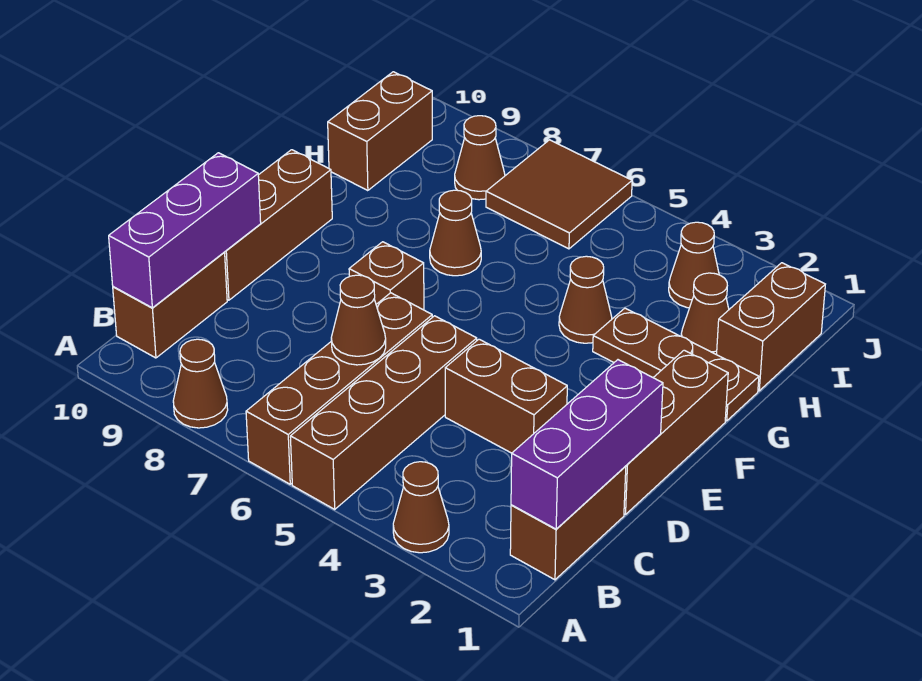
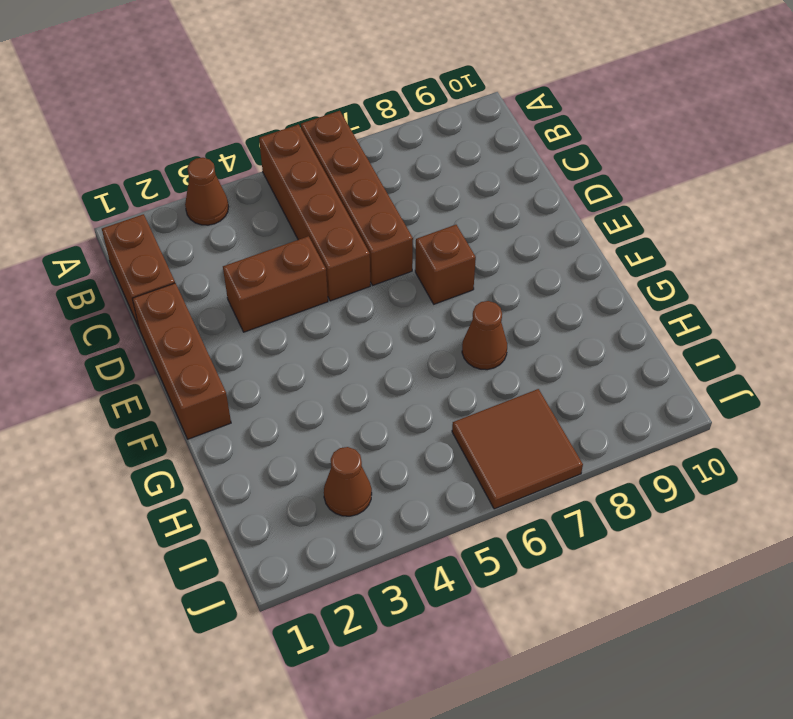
none -> brown 1x1 cone [173,339,228,428]
none -> brown 1x2 brick [113,253,227,358]
none -> brown 1x3 brick [224,150,332,300]

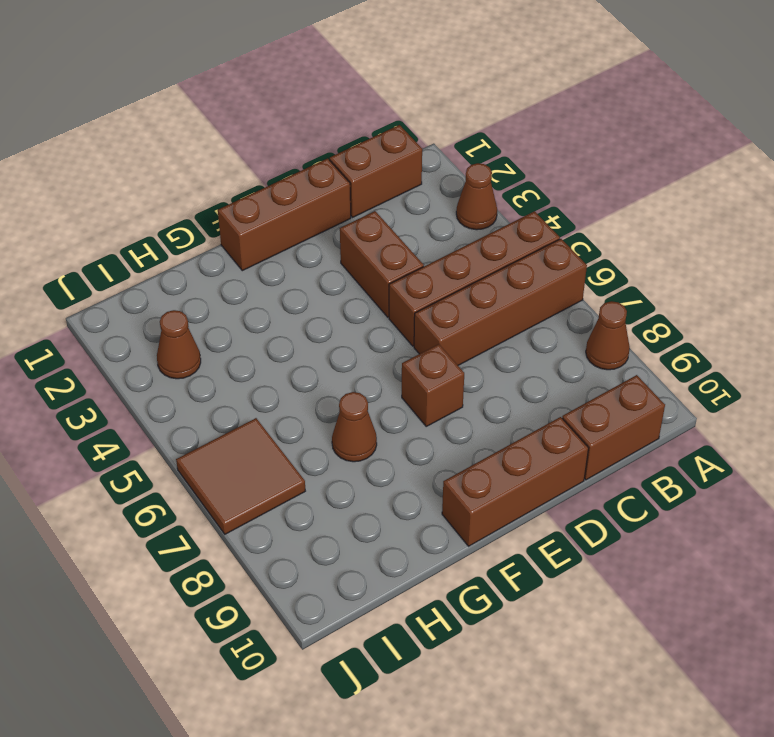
none -> brown 1x3 plate [593,308,759,421]
none -> brown 1x1 cone [559,256,612,343]
none -> brown 1x2 brick [717,263,825,391]

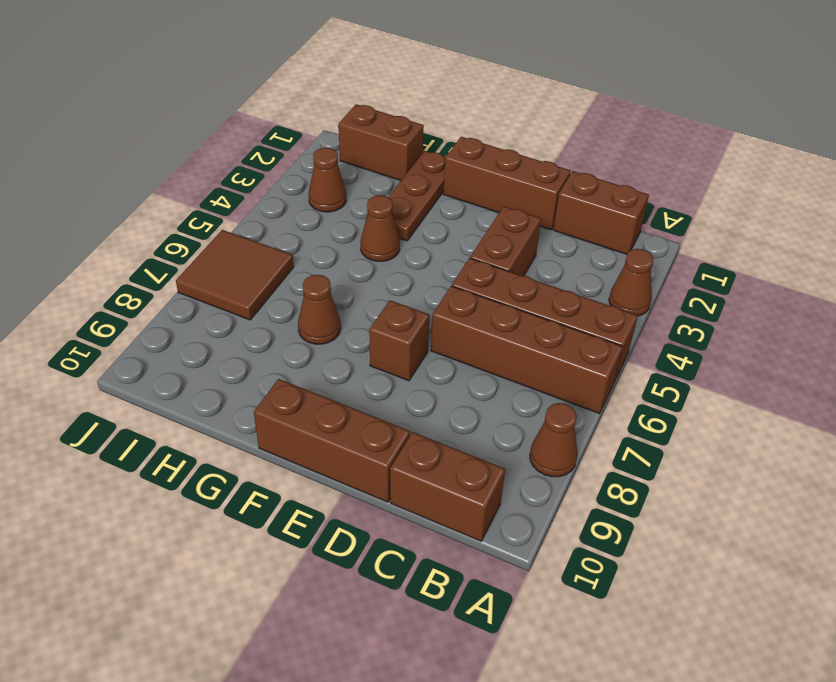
none -> brown 1x1 cone [681,273,729,355]
none -> brown 1x2 brick [328,72,432,191]
none -> brown 1x1 cone [455,116,505,200]

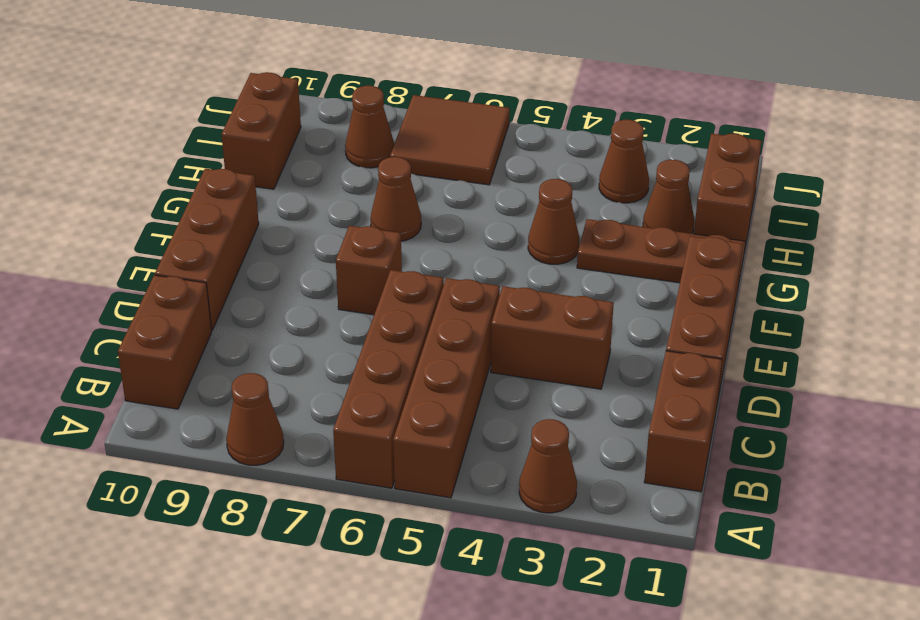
none -> purple 1x3 brick [511,360,663,529]
none -> purple 1x3 brick [109,153,261,308]
none -> brown 1x1 cone [331,275,386,365]

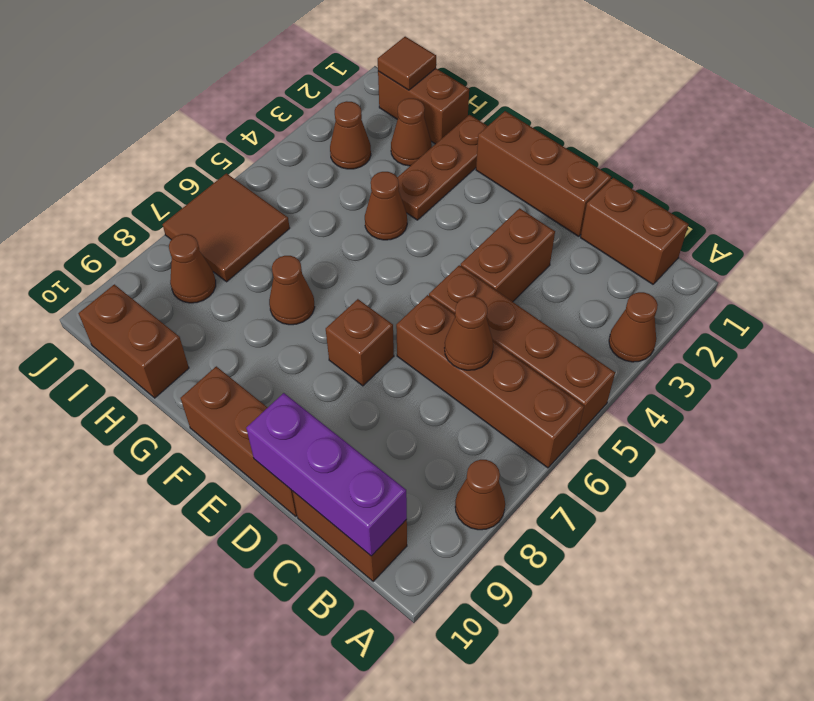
brown 1x1 tile [378,37,436,90] -> none
none -> purple 1x3 brick [511,360,663,529]

